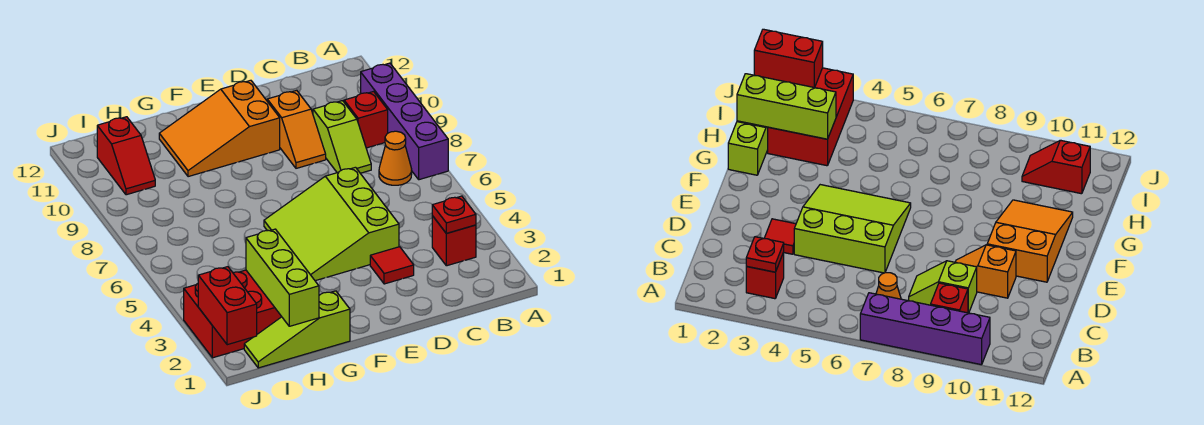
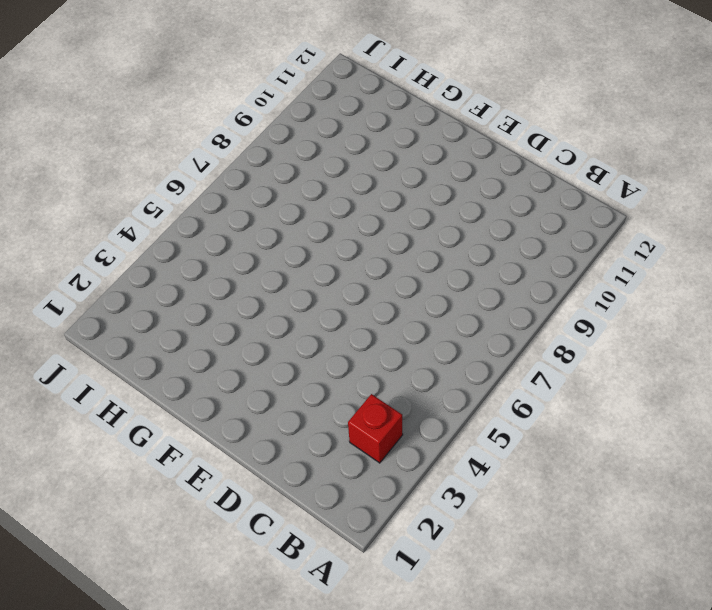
none -> purple 1x4 brick [361,63,448,180]
none -> orange 1x1 cone [379,131,412,185]
none -> red 1x1 brick [344,92,388,148]

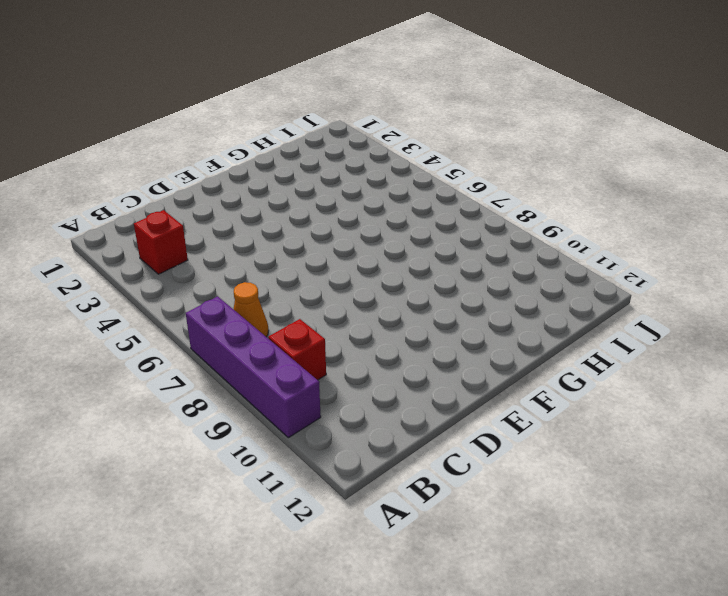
none -> lime 1x2 slope [313,101,371,173]
none -> red 1x1 tile [370,247,414,284]
none -> lime 3x3 slope [264,167,399,281]

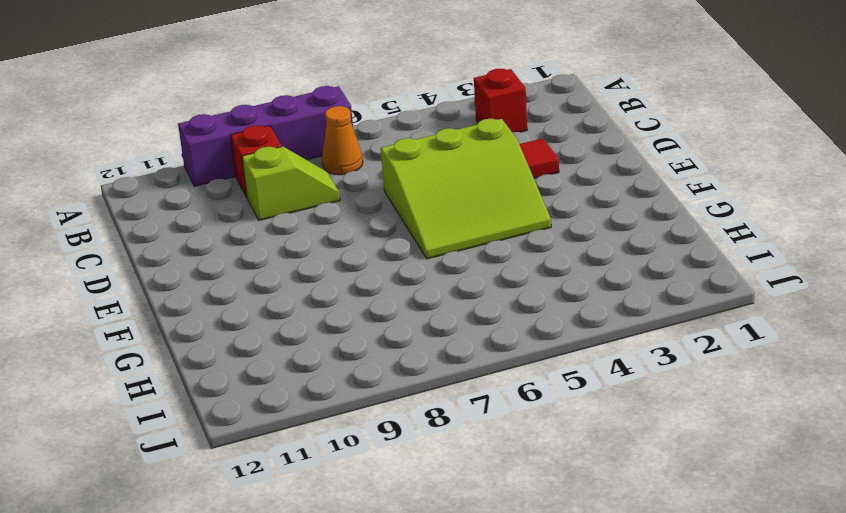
none -> orange 1x2 slope [267,90,326,168]
none -> orange 2x3 slope [159,80,280,177]
none -> lime 1x3 slope [244,291,350,368]

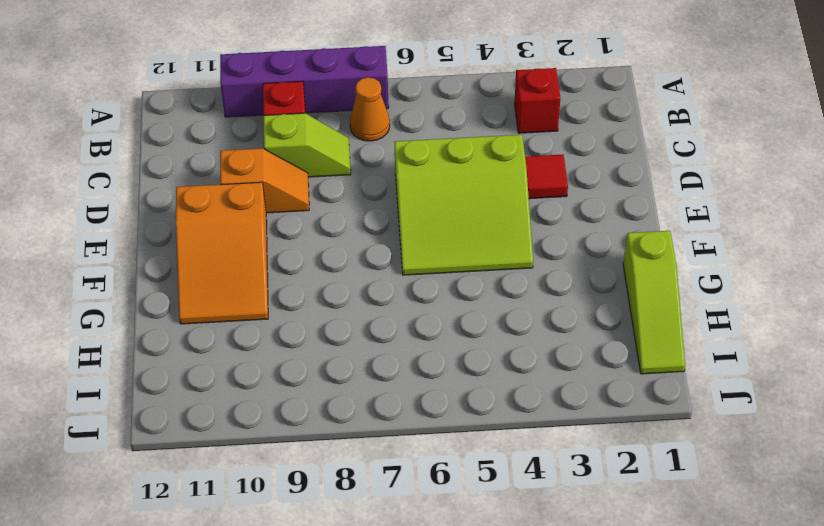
none -> red 2x3 brick [184,270,282,358]
none -> red 1x2 slope [97,117,155,195]
none -> red 1x1 plate [432,196,476,233]

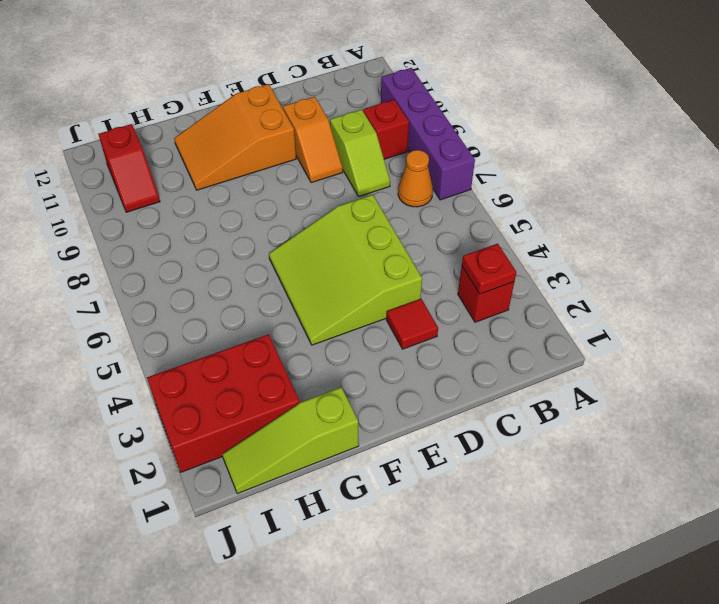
none -> lime 1x3 brick [246,229,319,326]
none -> red 1x2 brick [198,267,257,345]

